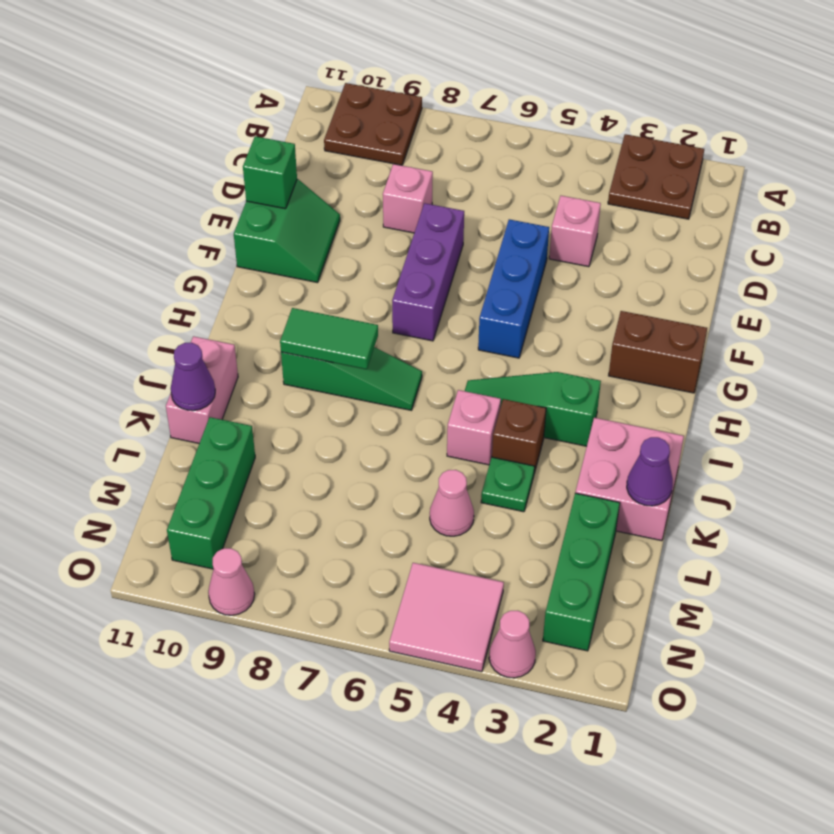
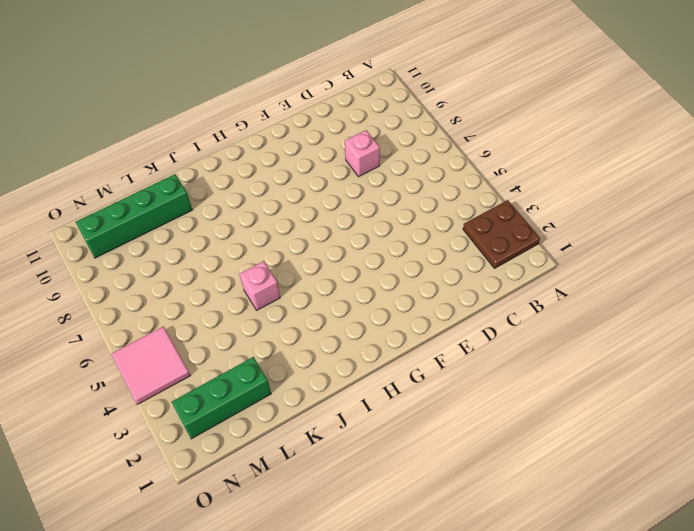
green 1x4 brick [76,174,192,258] -> green 1x3 brick [167,417,255,569]
none -> brown 2x2 plate [324,83,422,165]
none -> pink 1x1 brick [549,196,601,267]
none -> blue 1x3 brick [478,219,549,358]

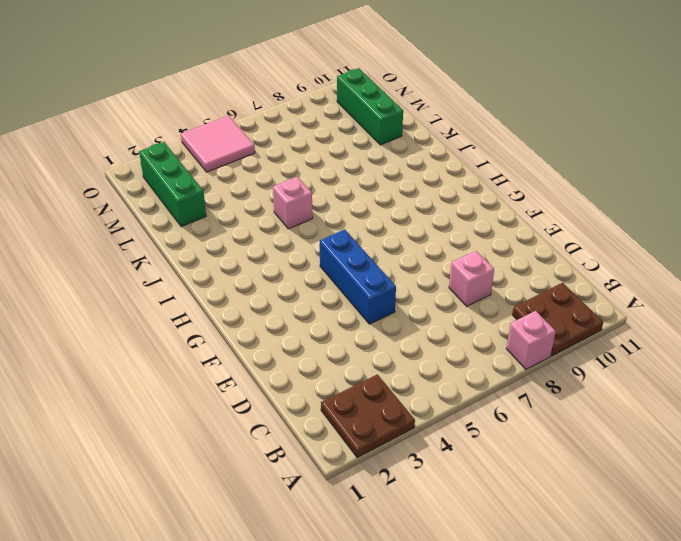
pink 1x1 brick [506,311,556,369] -> pink 1x1 brick moved to [549,196,601,267]
none -> purple 1x3 brick [392,203,464,341]
none -> green 2x2 slope [234,179,340,283]
none -> brown 1x2 brick [609,311,707,393]

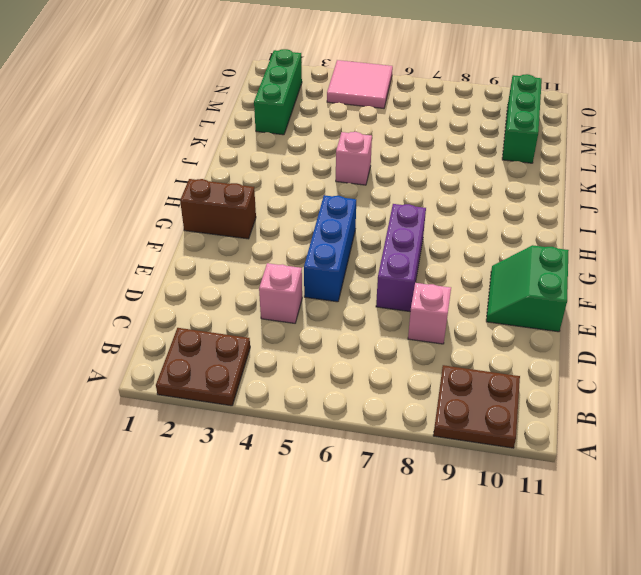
none -> green 1x3 slope [465,372,601,446]
none -> green 1x3 slope [281,347,422,410]
none -> pink 2x2 brick [575,418,684,541]

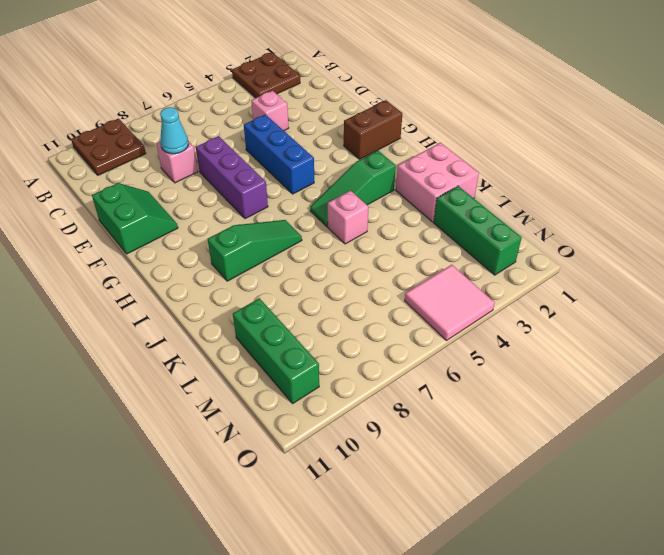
cyan 1x1 cone [160,107,189,154] -> none
none -> brown 1x1 brick [492,399,546,473]
none -> pink 1x2 brick [166,336,238,443]
none -> green 1x1 plate [481,457,535,512]

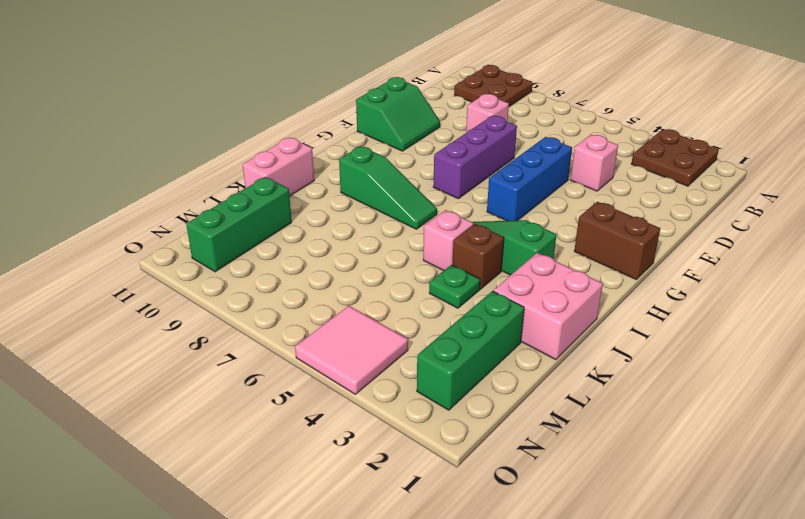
none -> pink 1x1 cone [430,470,474,536]
none -> pink 1x1 cone [489,611,536,678]
none -> pink 1x1 cone [208,548,255,615]

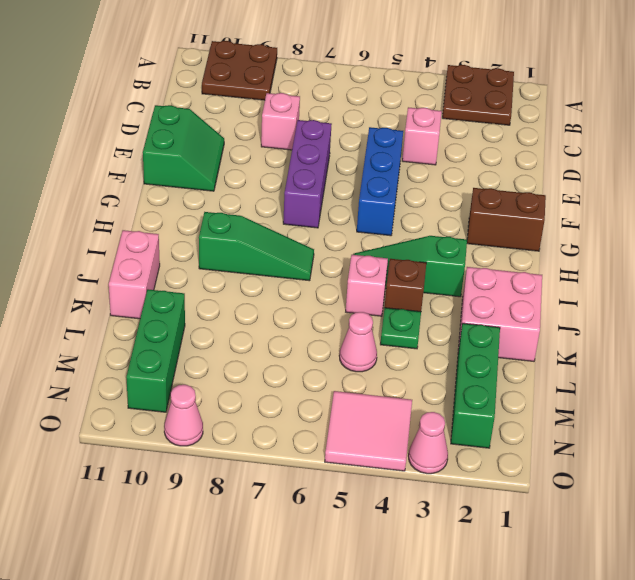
none -> green 1x1 brick [243,136,297,209]
none -> green 1x2 tile [280,308,378,369]
none -> purple 1x1 cone [627,437,673,506]

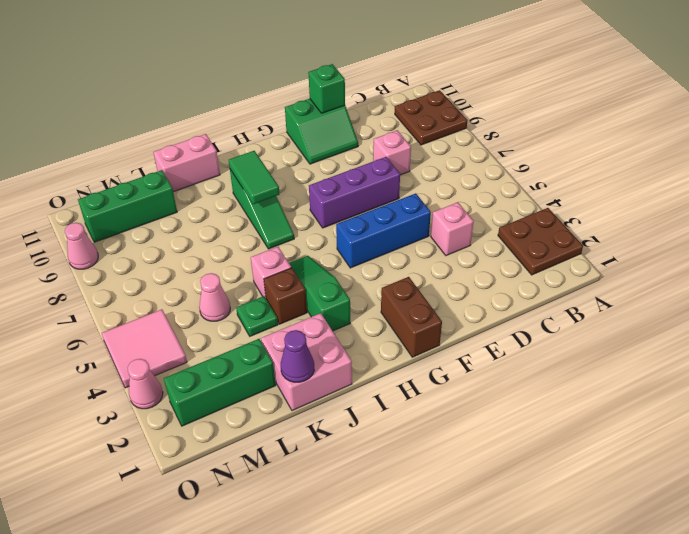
none -> purple 1x1 cone [171,343,215,411]

